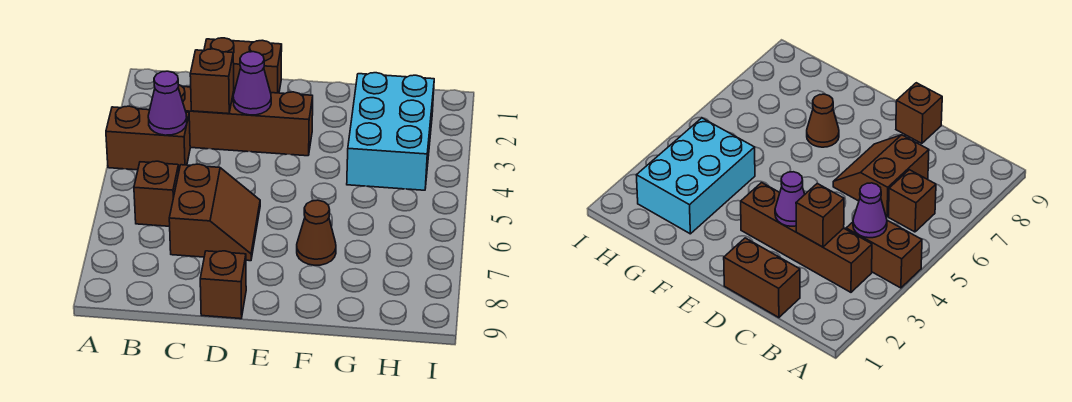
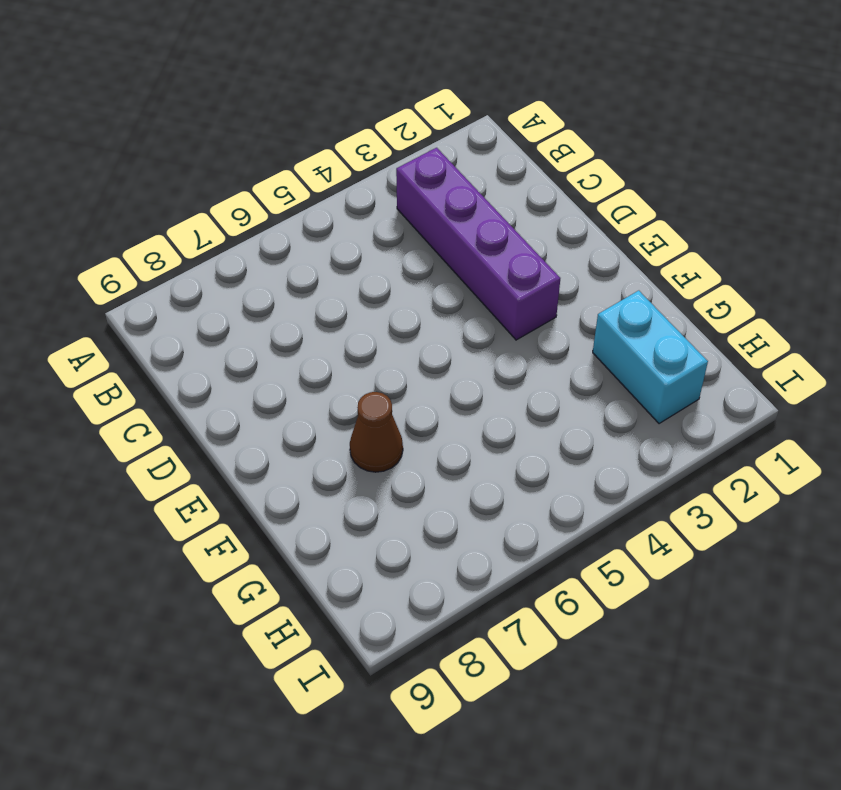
purple 1x4 brick [396,148,560,340] -> brown 1x4 brick [178,85,313,156]
cyan 1x2 brick [593,291,708,424] -> cyan 2x3 brick [347,73,434,190]
none -> brown 1x2 brick [106,106,190,170]
none -> brown 1x1 brick [134,161,179,226]

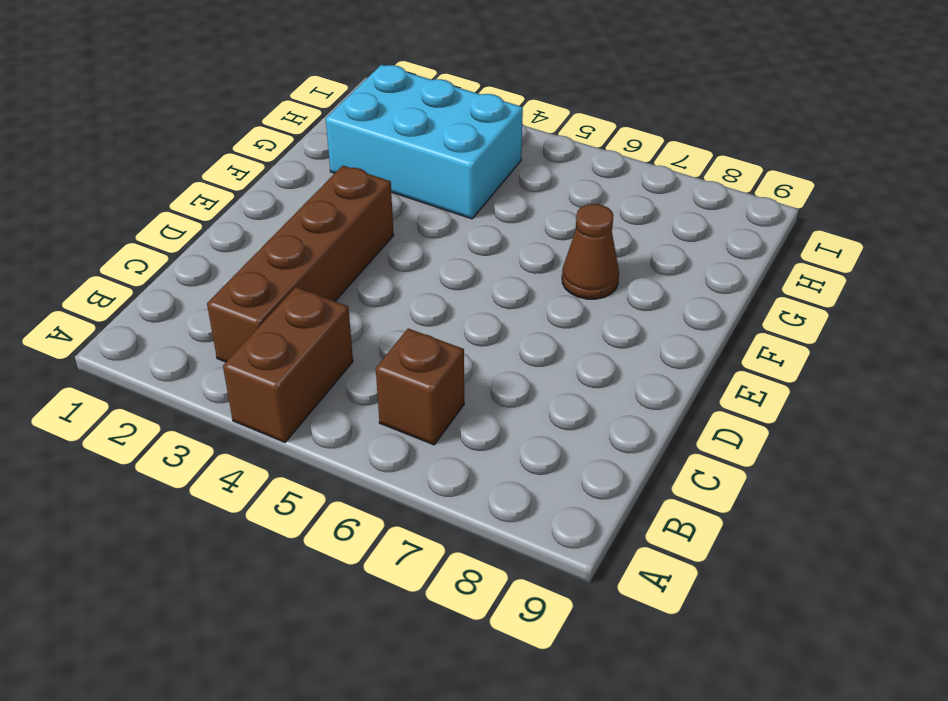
none -> brown 1x2 brick [204,38,282,93]
none -> brown 2x2 slope [169,164,260,261]

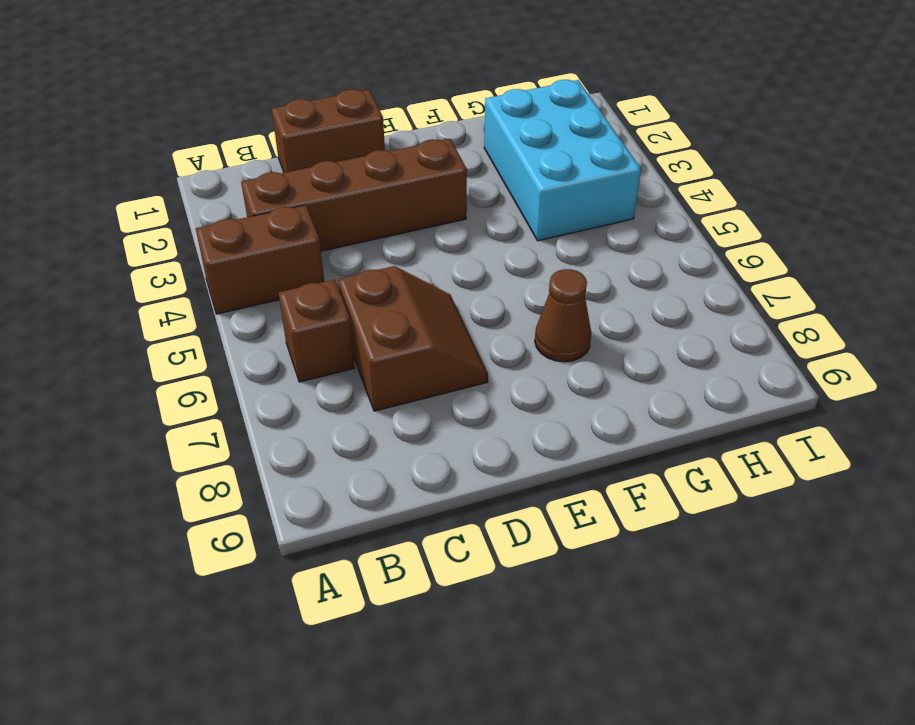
none -> brown 1x1 brick [200,251,246,319]
none -> purple 1x1 cone [148,71,187,135]

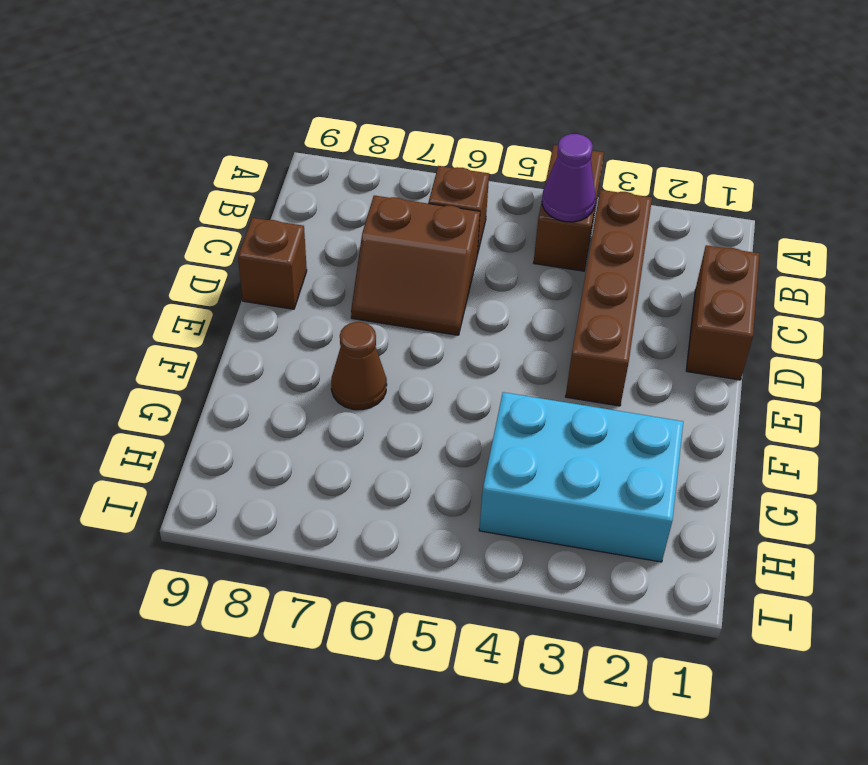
none -> brown 1x1 brick [190,49,234,114]
none -> purple 1x1 cone [233,52,271,115]

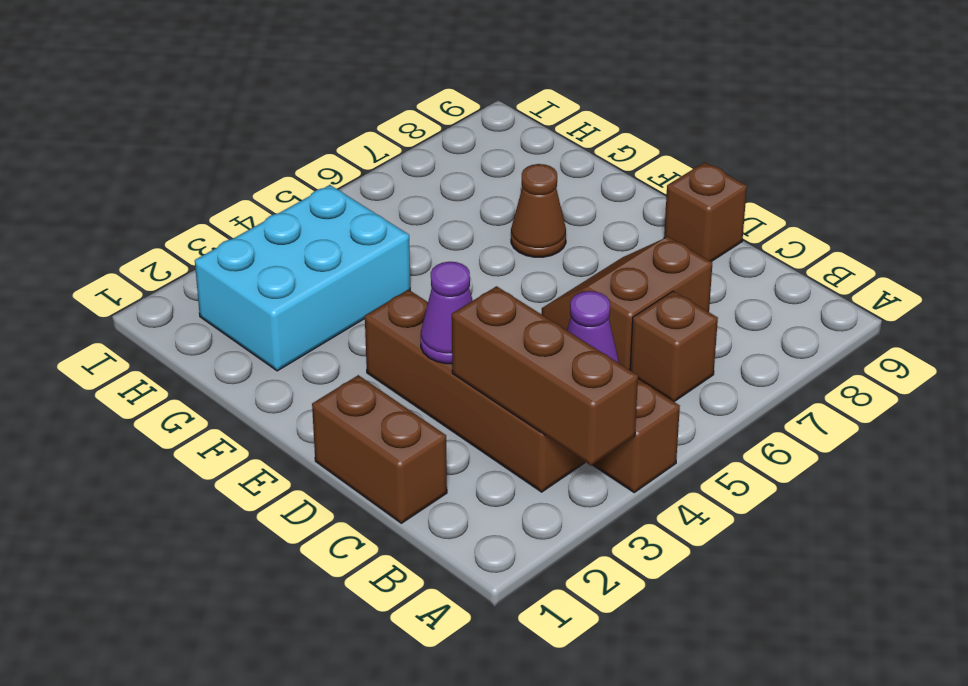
brown 1x3 brick [452,286,638,466] -> brown 1x1 brick [190,49,234,114]

